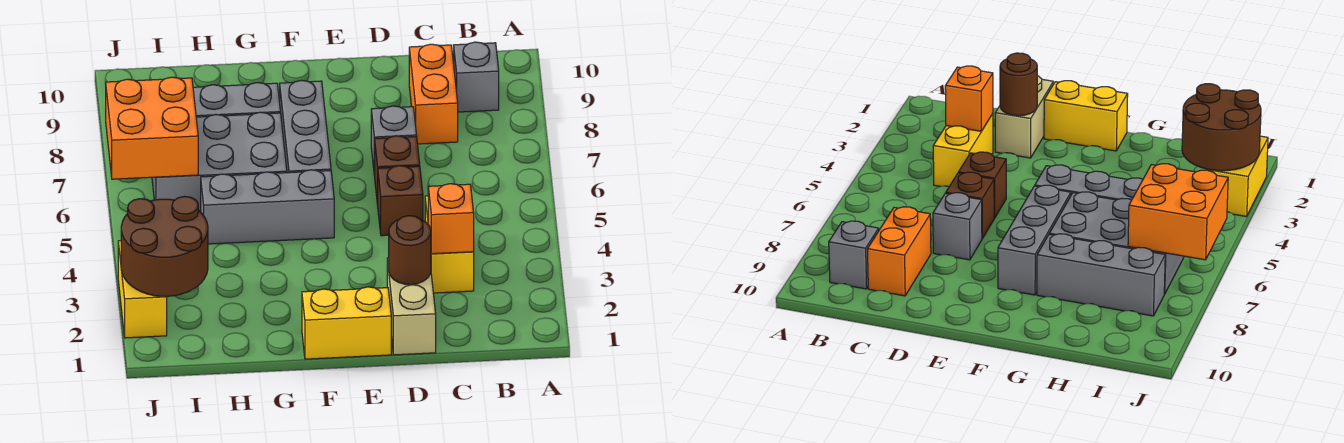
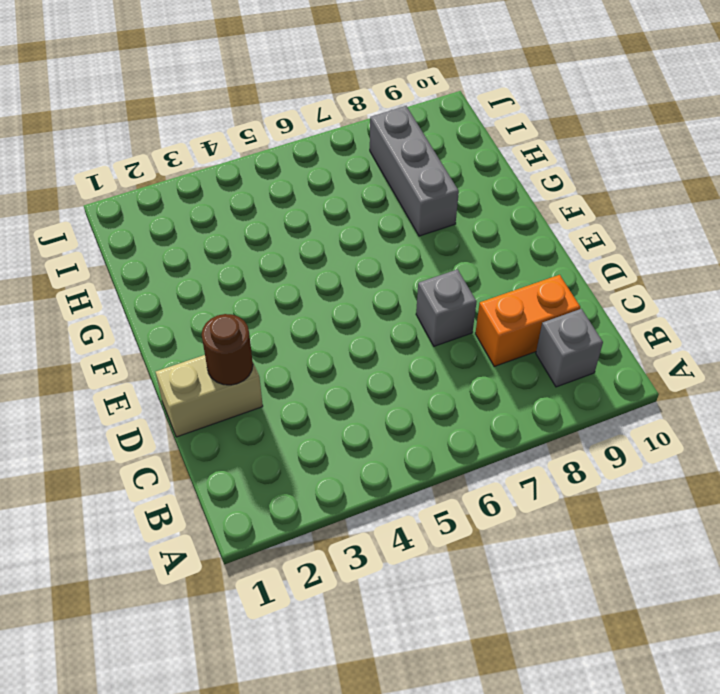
none -> yellow 1x2 brick [425,196,474,293]
none -> brown 1x1 brick [378,166,423,236]
none -> brown 1x1 brick [375,136,420,205]

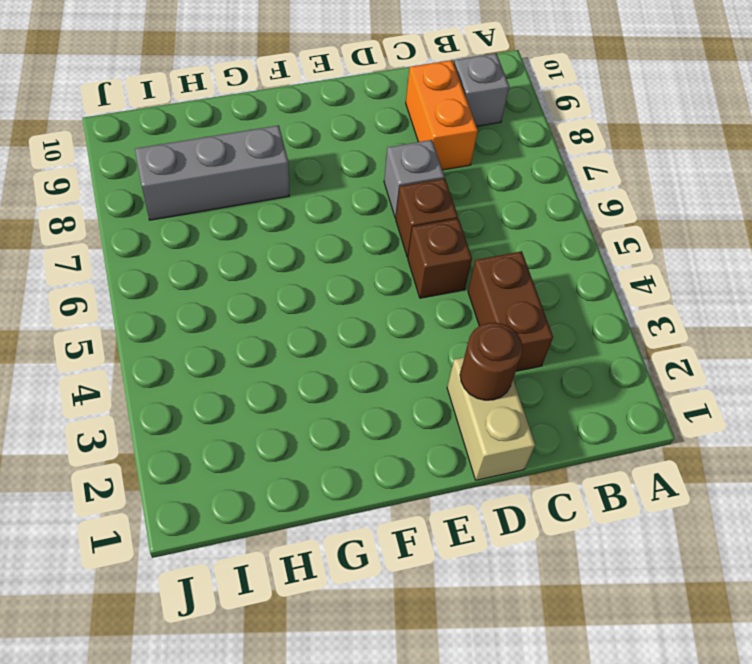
brown 1x2 brick [468,251,553,371] -> yellow 1x2 brick [425,196,474,293]
none -> yellow 1x2 brick [302,287,391,359]
none -> grey 1x3 brick [201,170,334,244]
none -> grey 1x3 brick [280,80,331,173]

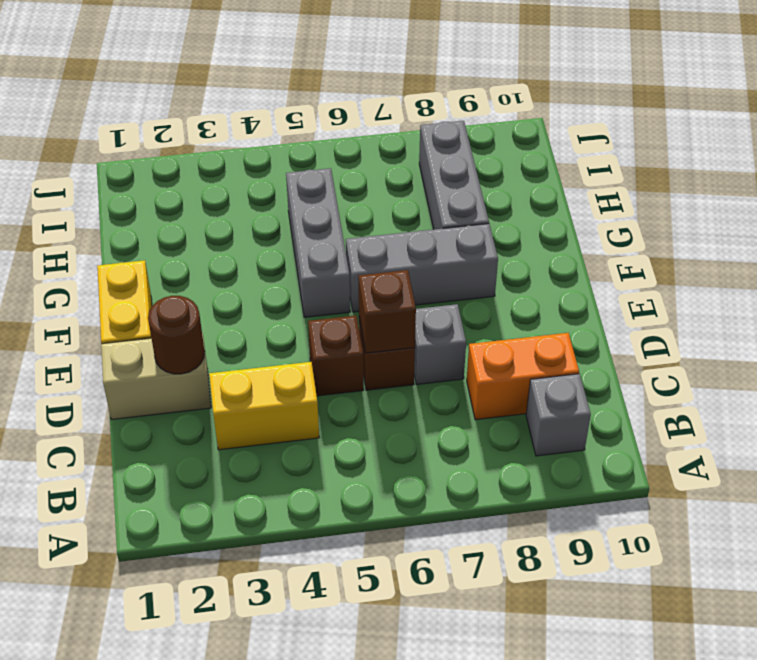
brown 1x1 brick [358,270,416,353] -> none
none -> grey 2x3 brick [152,112,287,212]
none -> yellow 1x2 brick [118,241,167,338]
none -> orange 1x1 brick [428,184,474,254]

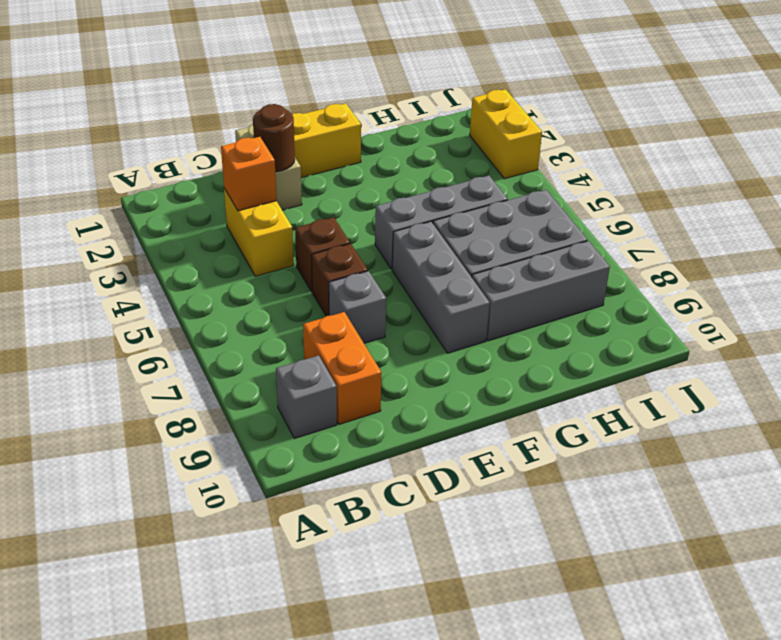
none -> brown 2x2 round brick [121,196,208,296]
none -> orange 2x2 brick [106,77,198,179]

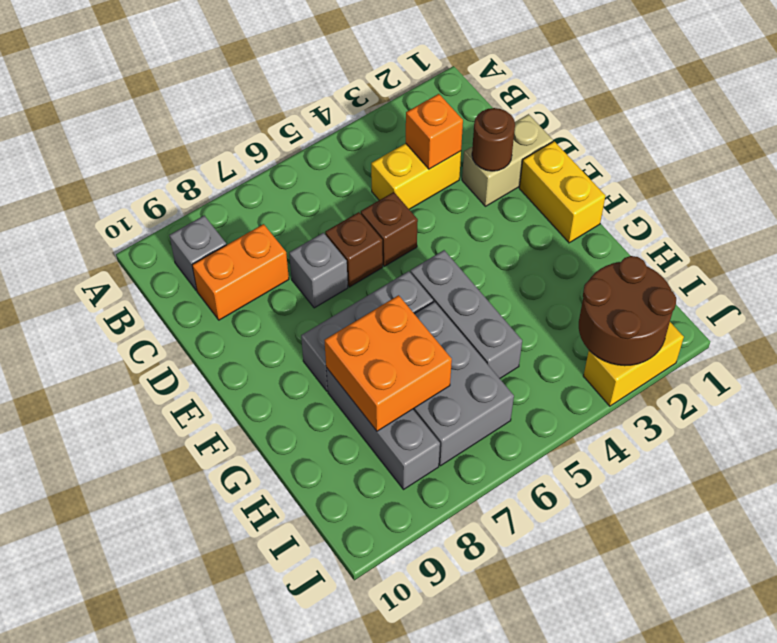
orange 2x2 brick [324,295,452,431] -> orange 2x2 brick moved to [106,77,198,179]

